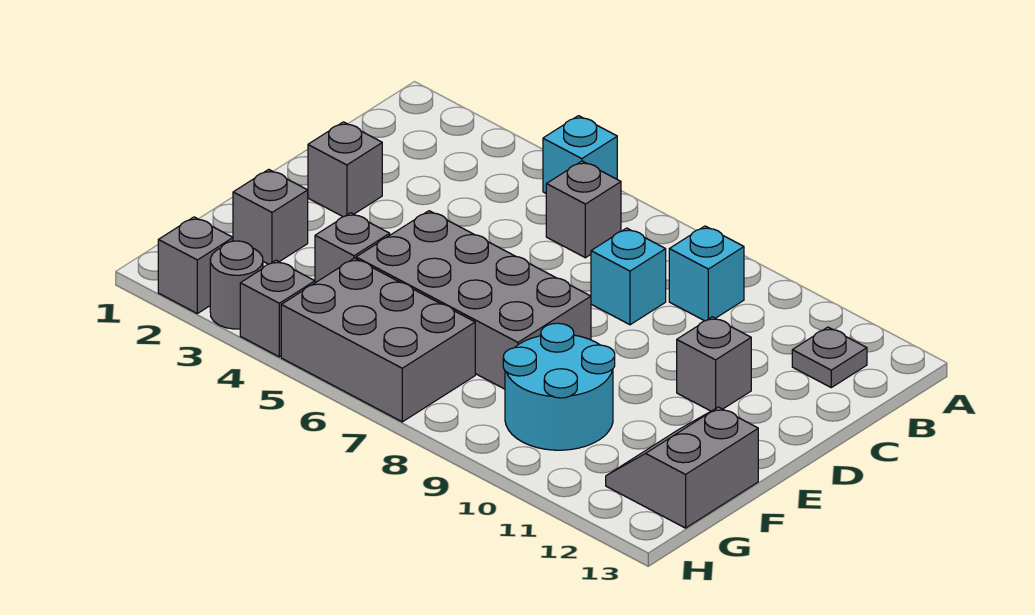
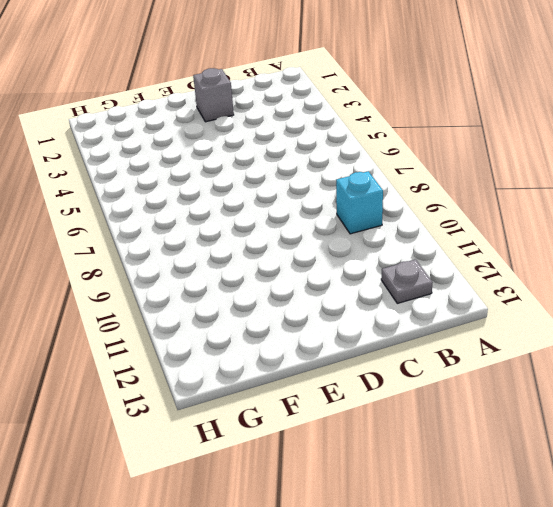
none -> cyan 1x1 brick [543,116,617,193]
none -> grey 1x1 brick [546,161,621,258]
none -> cyan 1x1 brick [591,228,666,325]

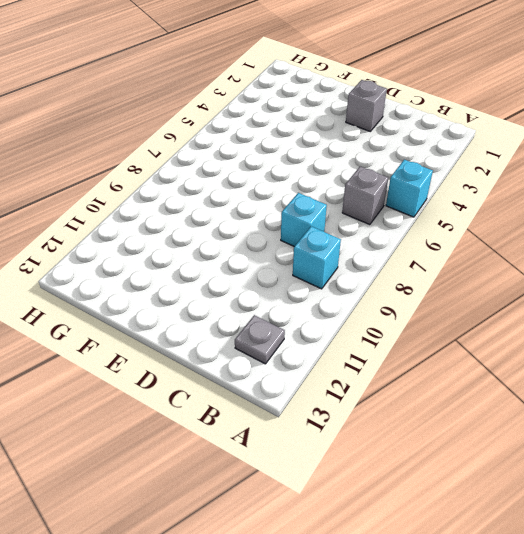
none -> grey 1x1 brick [677,317,751,411]
none -> grey 2x4 brick [356,211,591,389]
none -> grey 1x1 brick [233,169,308,264]

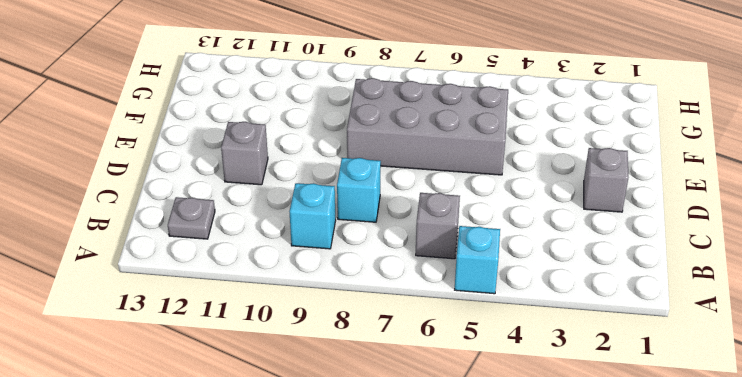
none -> grey 1x1 brick [233,169,308,264]
none -> grey 1x1 brick [315,213,390,283]
none -> cyan 2x2 round brick [503,323,615,450]

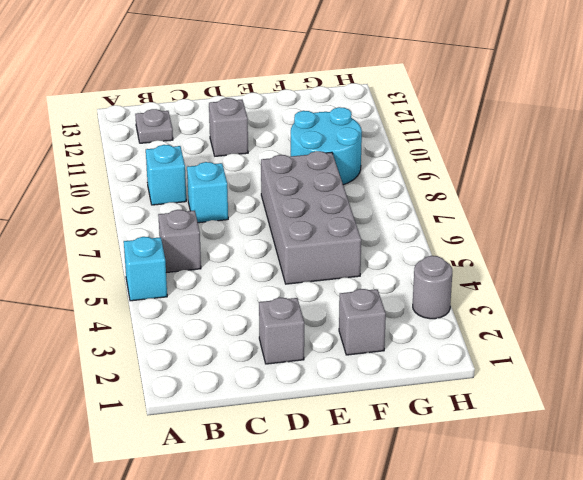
none -> grey 1x1 brick [315,213,390,283]
none -> grey 2x2 slope [606,407,758,528]
none -> grey 2x3 brick [281,258,475,422]

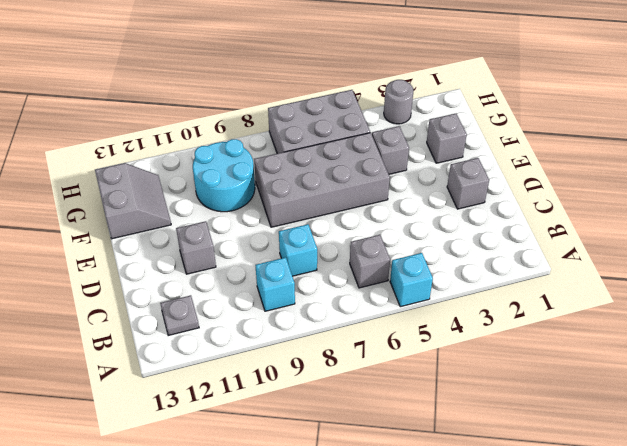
none -> grey 1x1 brick [158,217,233,314]
none -> grey 1x1 brick [240,260,315,357]

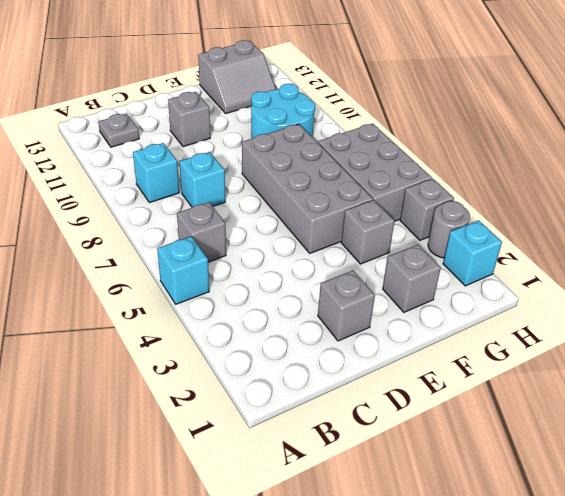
cyan 1x1 brick [443,220,502,286] -> grey 1x1 brick [158,217,233,314]

